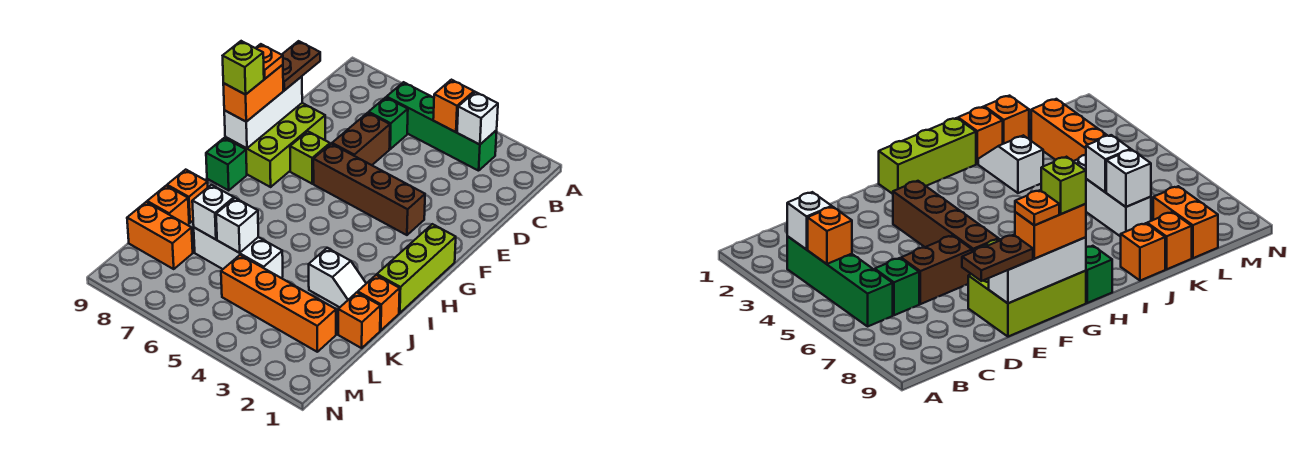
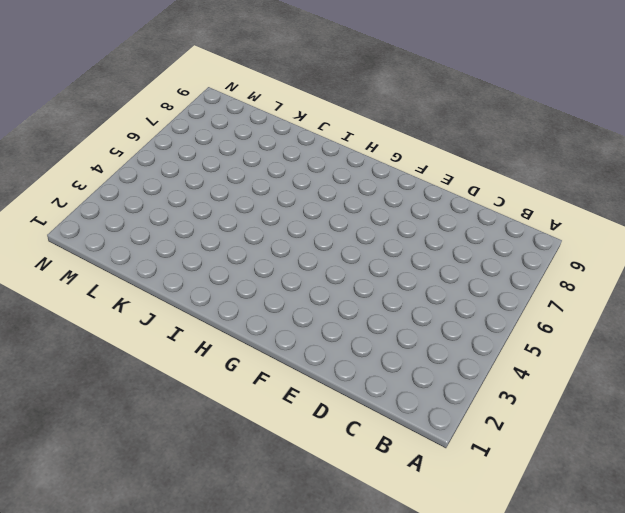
none -> green 1x4 brick [387,82,497,171]
none -> green 1x1 brick [369,97,408,149]
none -> brown 1x2 brick [332,113,390,165]

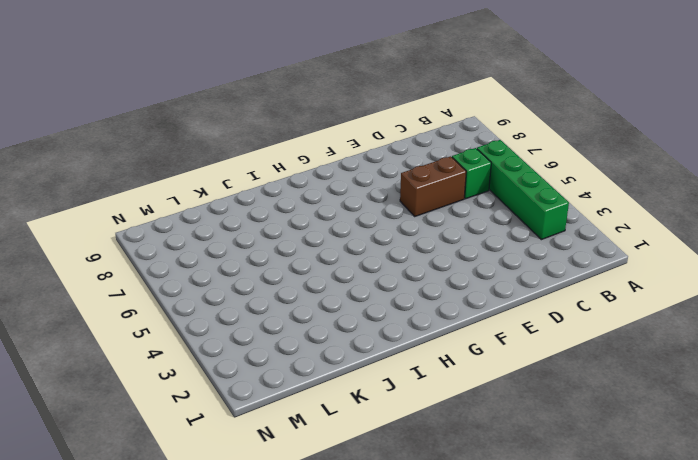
none -> lime 2x3 brick [225,103,325,187]
none -> brown 1x4 brick [313,144,425,235]
none -> lime 1x1 brick [290,132,330,184]

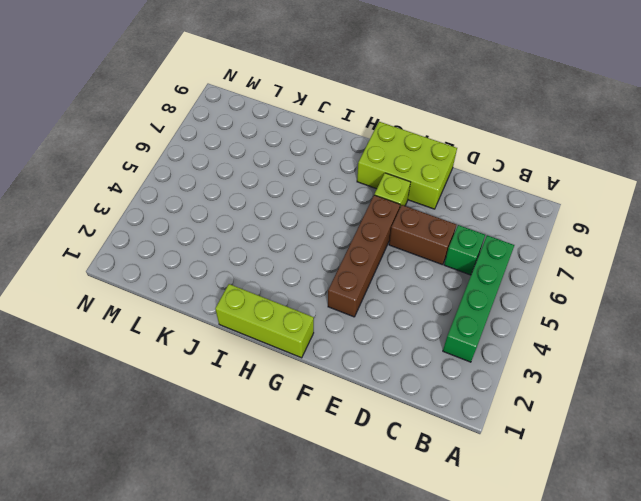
none -> green 1x1 brick [206,138,247,190]
none -> orange 1x1 brick [358,275,400,330]
none -> white 1x2 slope [309,248,366,307]

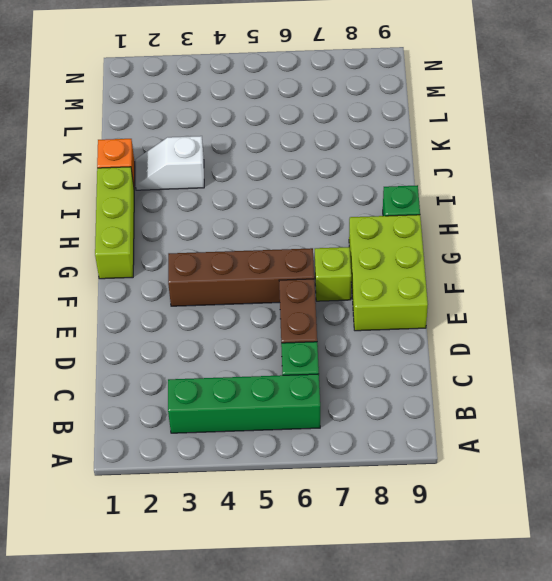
none -> orange 1x1 brick [167,170,208,223]
none -> orange 1x1 brick [338,292,380,348]
none -> white 1x3 brick [194,228,283,278]

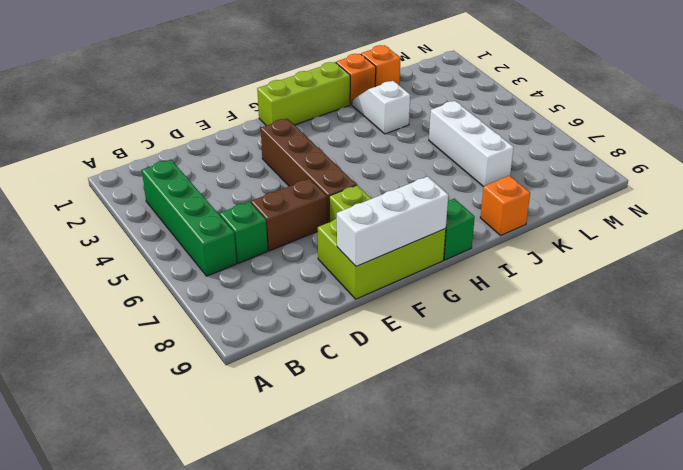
none -> orange 1x1 brick [147,186,189,225]
none -> orange 1x4 brick [221,255,336,352]
none -> orange 1x2 brick [127,202,193,269]

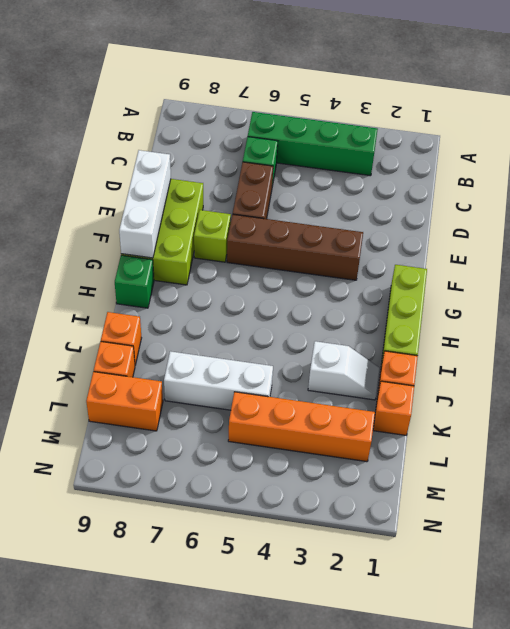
none -> white 1x1 brick [457,92,498,145]
none -> orange 1x1 brick [433,80,474,132]
none -> white 1x1 brick [216,198,258,253]

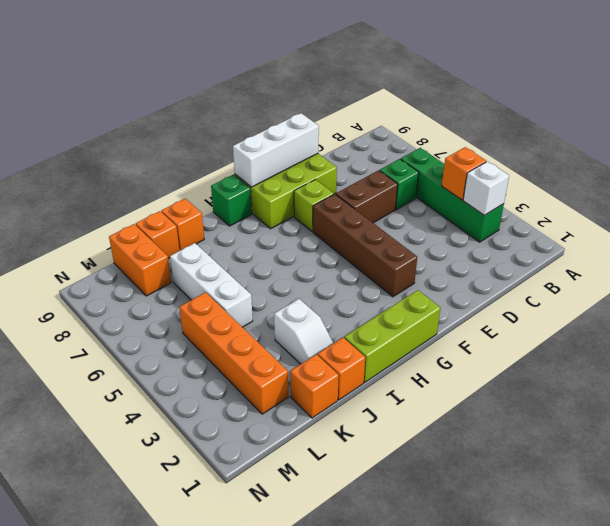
none -> white 1x1 brick [216,198,258,253]
none -> white 1x1 brick [192,185,234,239]
none -> brown 1x2 plate [282,41,320,90]

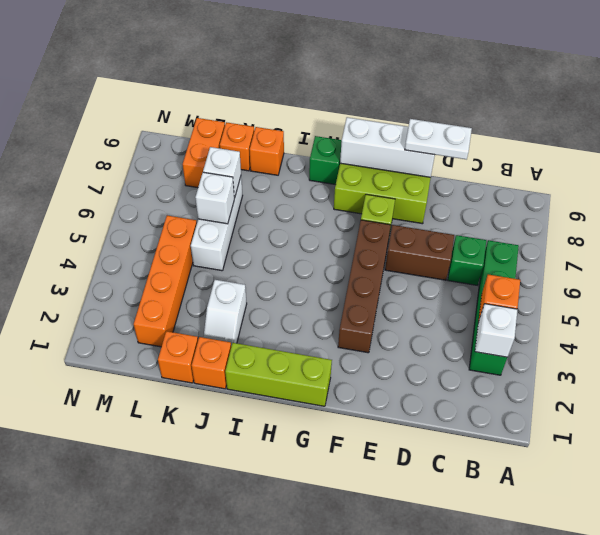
white 1x2 plate [405,119,472,159] -> brown 1x2 plate [282,41,320,90]
none -> orange 1x2 brick [223,65,283,122]
none -> orange 1x1 plate [256,44,283,79]
none -> lime 1x1 brick [223,41,264,95]

